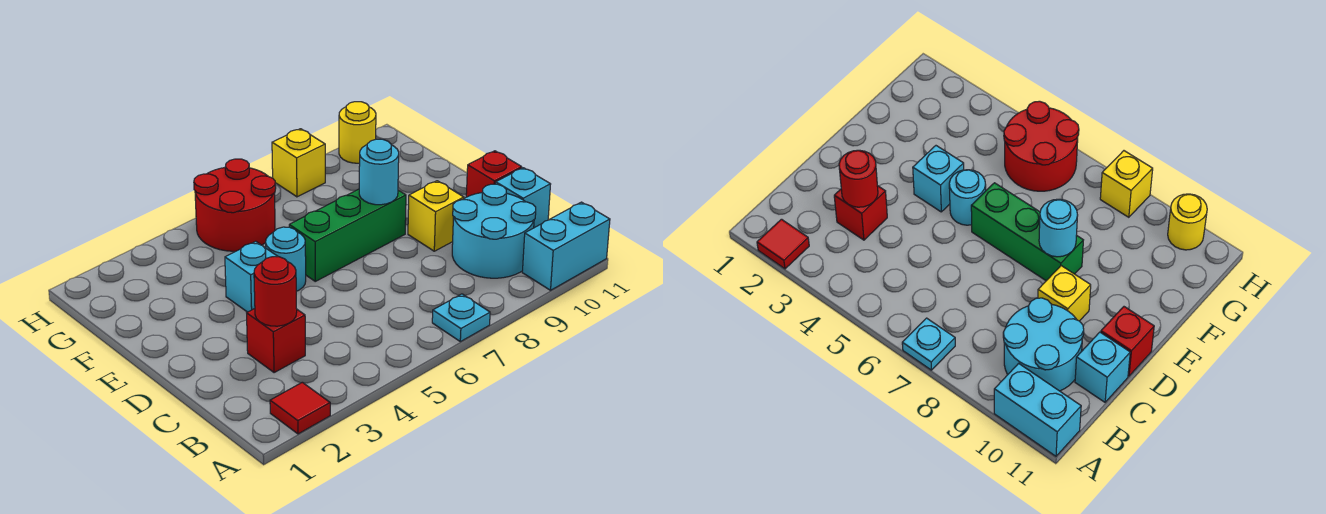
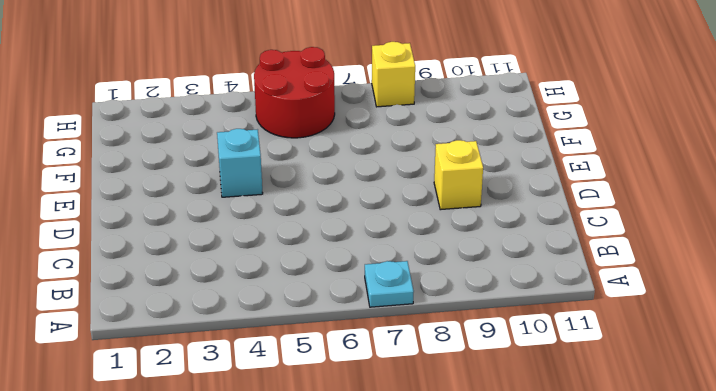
none -> red 1x1 tile [270,382,330,434]
none -> cyan 1x2 brick [522,202,610,290]
none -> cyan 2x2 round brick [452,184,536,278]

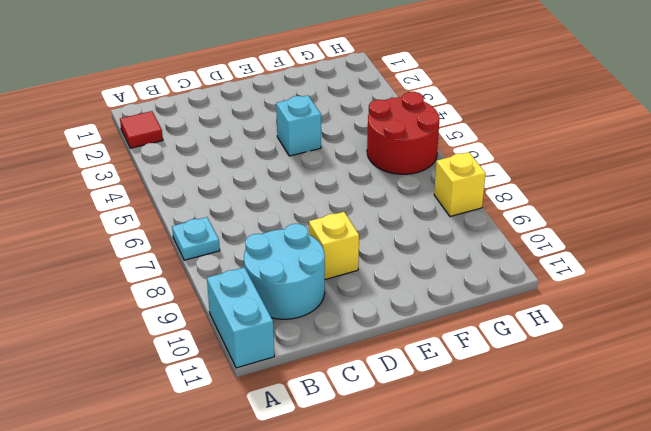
none -> red 1x1 brick [247,309,305,373]
none -> cyan 1x1 brick [496,168,551,228]
none -> red 1x1 brick [466,151,522,197]

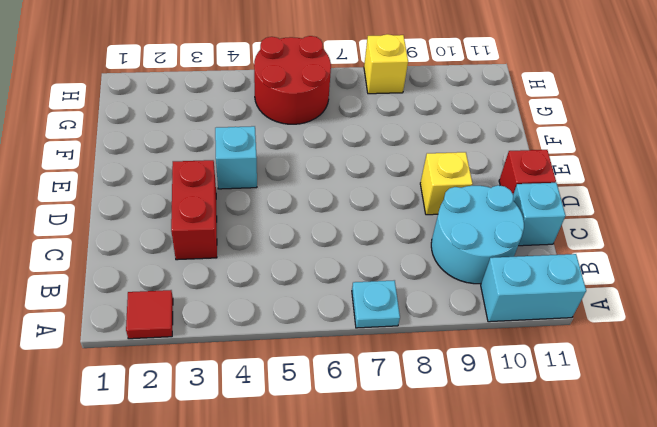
red 1x2 brick [171,160,217,260] -> red 1x1 brick [247,309,305,373]
none -> cyan 1x1 round brick [266,227,306,291]
none -> green 1x3 brick [289,189,406,281]
none -> yellow 1x1 round brick [339,102,376,163]

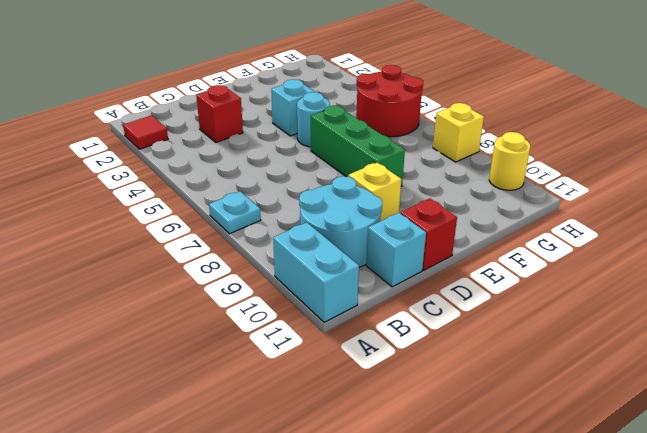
none -> red 1x1 round brick [254,257,297,326]
none -> cyan 1x1 round brick [359,139,399,205]

